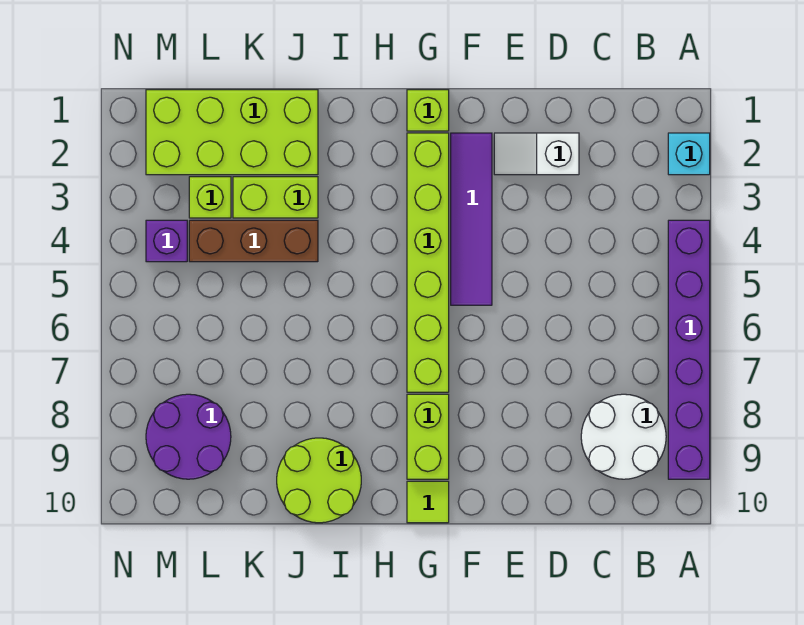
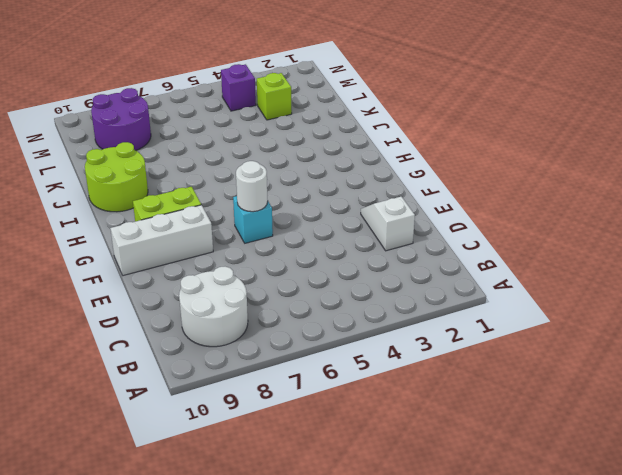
cyan 1x1 brick [233,196,273,243] -> cyan 1x1 brick moved to [668,133,710,175]
white 1x1 round brick [236,161,268,212] -> none
white 1x3 brick [110,205,213,276] -> none
none -> purple 1x6 brick [668,220,710,479]
none -> purple 1x4 tile [451,133,492,305]
none -> lime 1x1 brick [407,90,449,131]

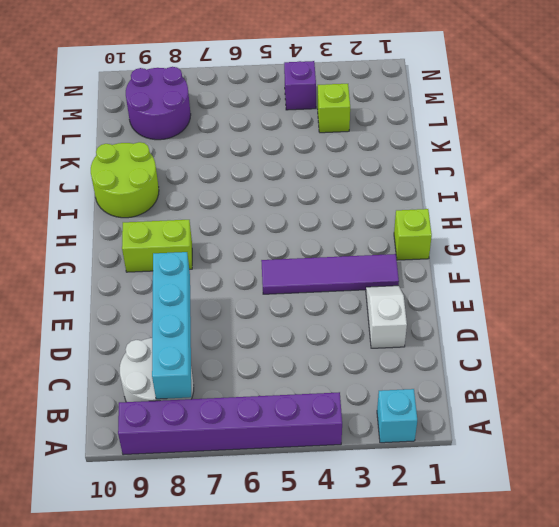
cyan 1x4 brick [152,252,191,399] -> none
none -> lime 1x6 brick [407,133,449,392]
none -> lime 1x1 tile [407,481,449,523]
none -> lime 2x4 brick [146,90,318,175]

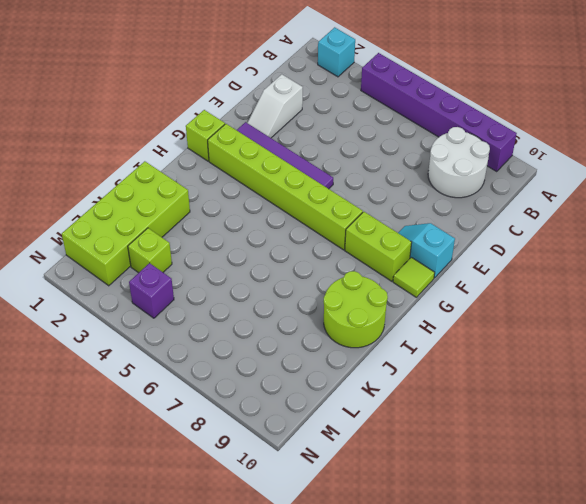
cyan 1x2 slope [398,223,455,278] -> none
none -> lime 1x2 brick [233,177,318,218]
none -> brown 1x3 brick [189,220,318,262]
none -> purple 2x2 round brick [146,394,231,479]

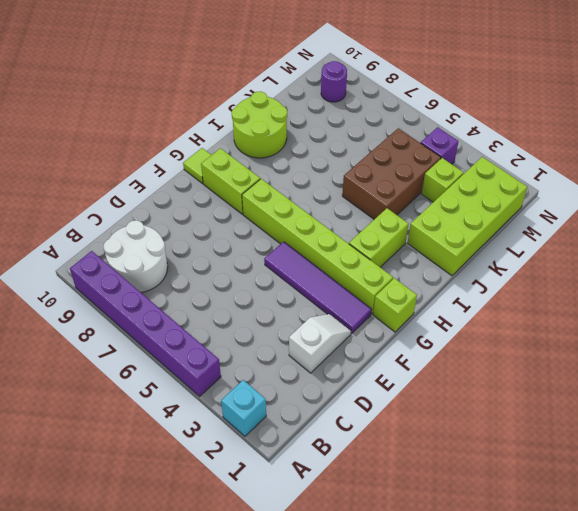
lime 1x2 brick [349,208,408,267] -> lime 1x2 brick moved to [233,177,318,218]
brown 2x3 brick [342,128,441,219] -> brown 1x3 brick [189,220,318,262]
purple 1x1 round brick [321,61,347,102] -> purple 2x2 round brick [146,394,231,479]

